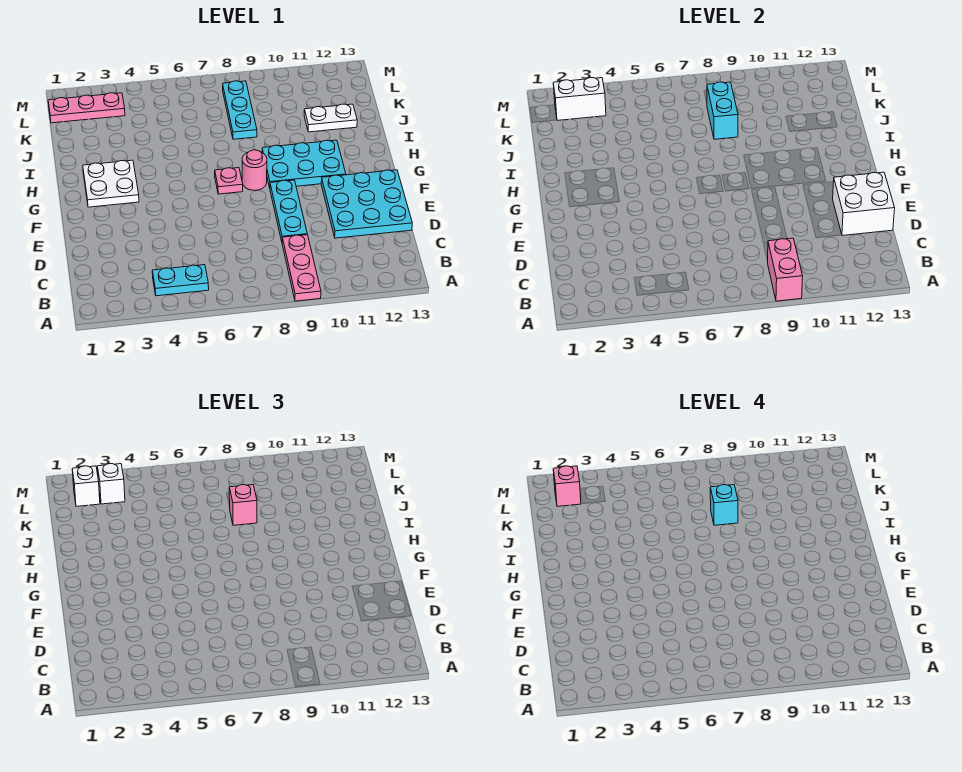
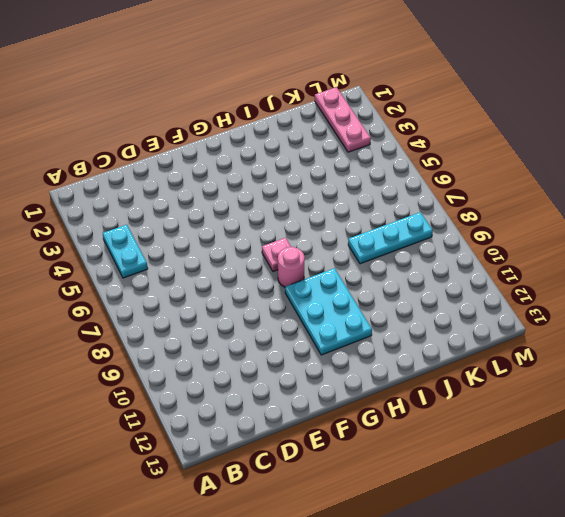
none -> pink 1x3 plate [282,235,321,301]
none -> cyan 1x3 plate [270,180,307,241]
none -> cyan 3x3 plate [321,170,412,238]

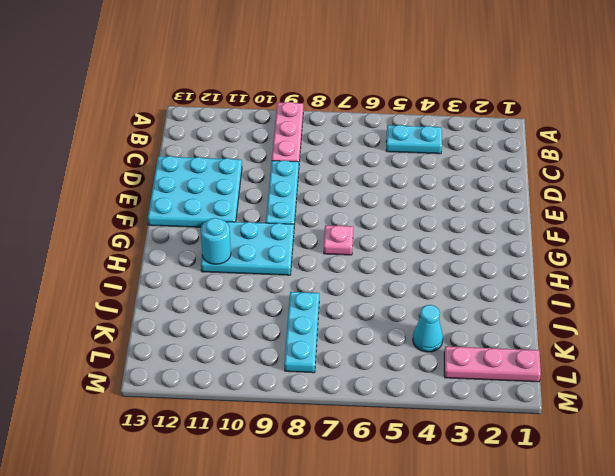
cyan 1x1 round brick [201,218,231,264] -> none
cyan 1x1 cone [413,305,443,352] -> none
none -> white 2x2 plate [83,160,139,207]
none -> pink 1x1 round brick [242,150,267,190]
none -> white 1x2 plate [304,104,357,132]

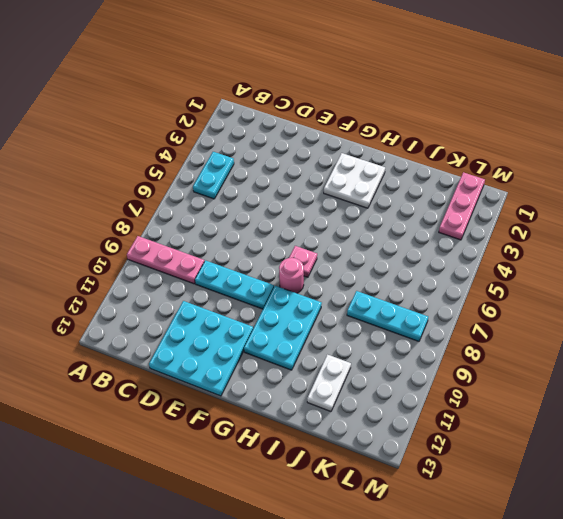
none -> pink 1x2 brick [768,238,803,301]
none -> white 2x2 brick [833,172,895,236]
none -> cyan 1x2 brick [707,82,738,139]

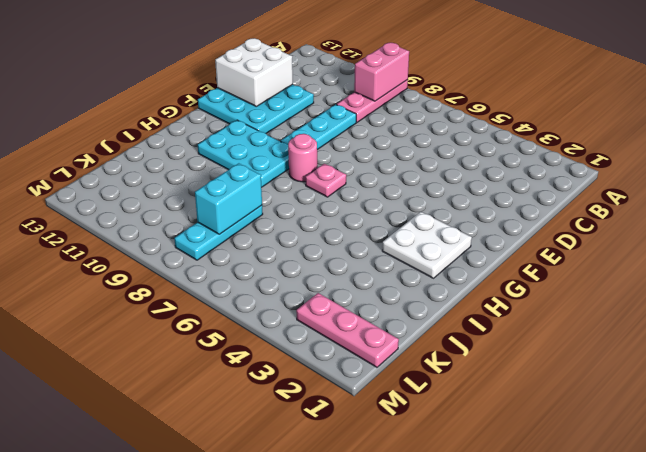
none -> cyan 1x2 plate [152,265,209,296]
none -> white 1x2 plate [304,104,357,132]
none -> white 1x2 brick [553,78,606,120]

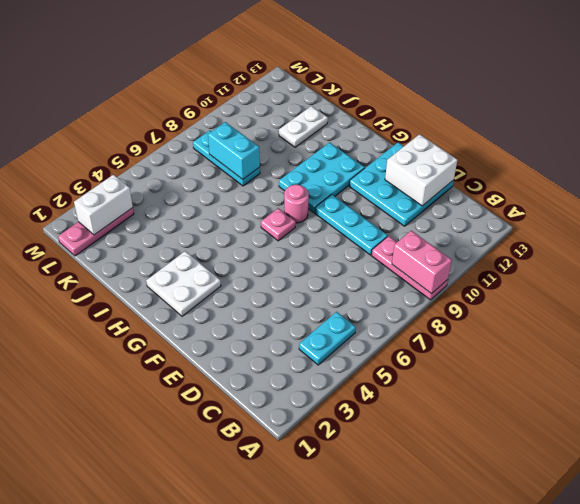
none -> pink 1x1 brick [229,485,257,525]
none -> white 1x1 brick [72,466,100,506]
none -> white 1x1 brick [97,464,125,504]

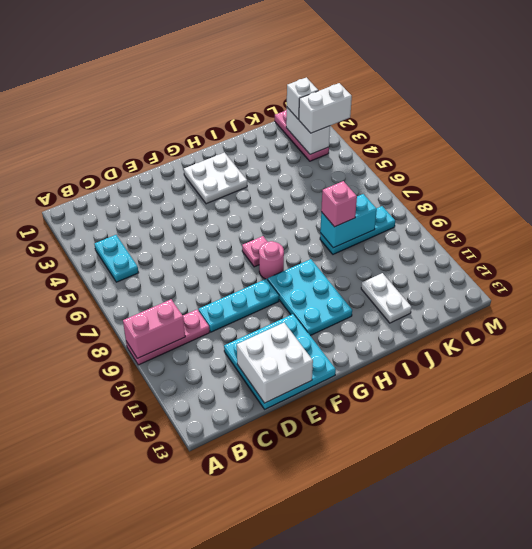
white 1x2 brick [299,83,352,133] -> white 1x1 brick [97,464,125,504]
none -> cyan 1x1 brick [710,485,738,525]
none -> pink 1x1 brick [553,466,581,506]

